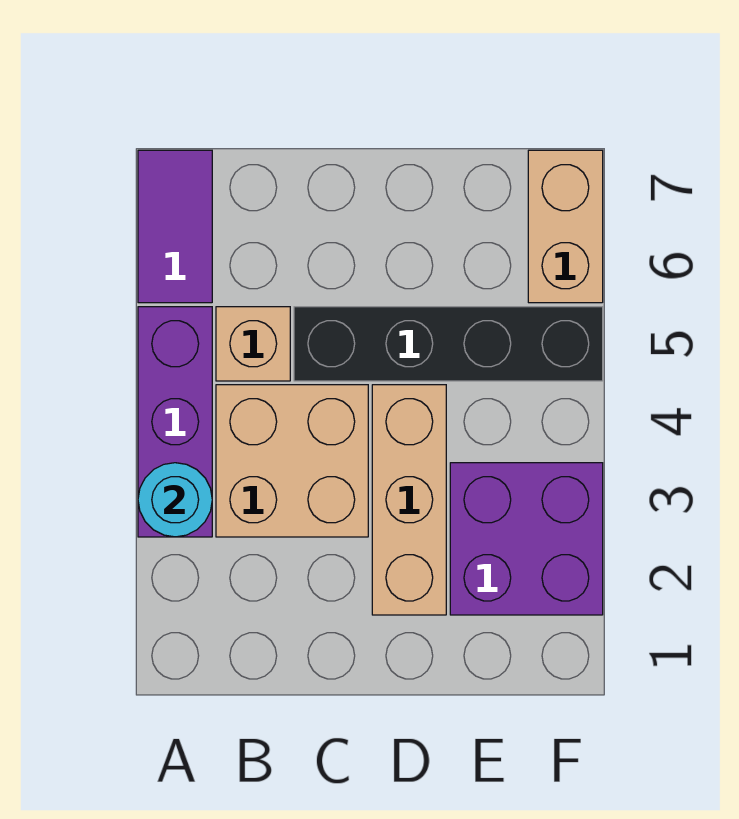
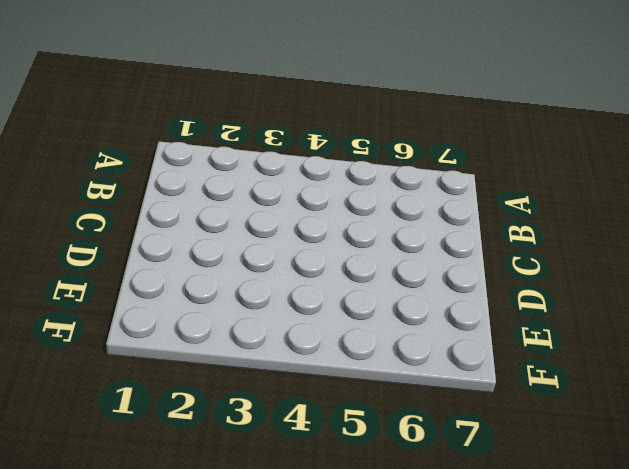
none -> purple 1x3 brick [138,307,212,537]
none -> purple 1x2 tile [138,150,212,303]

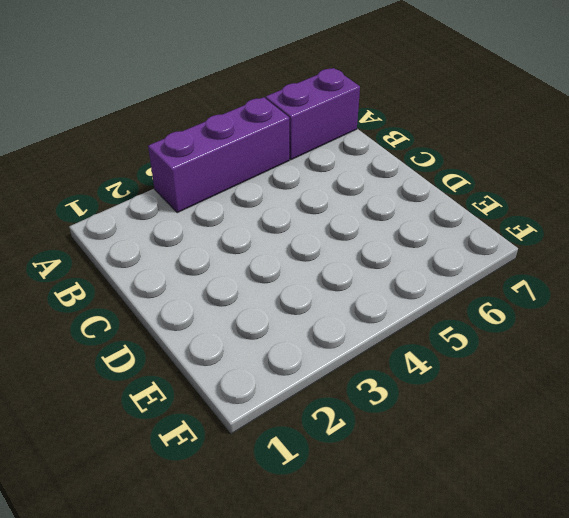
purple 1x2 brick [266,68,360,160] -> purple 1x2 tile [138,150,212,303]
none -> tan 2x2 brick [216,385,368,537]
none -> tan 1x1 brick [216,307,290,381]

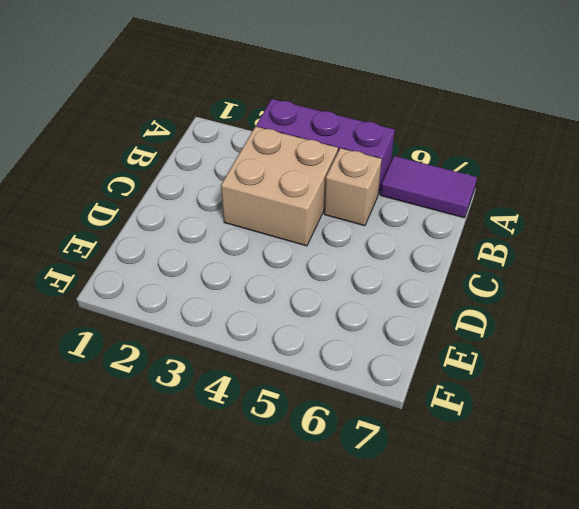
none -> black 1x4 brick [294,307,603,381]
none -> tan 1x3 brick [372,385,446,615]

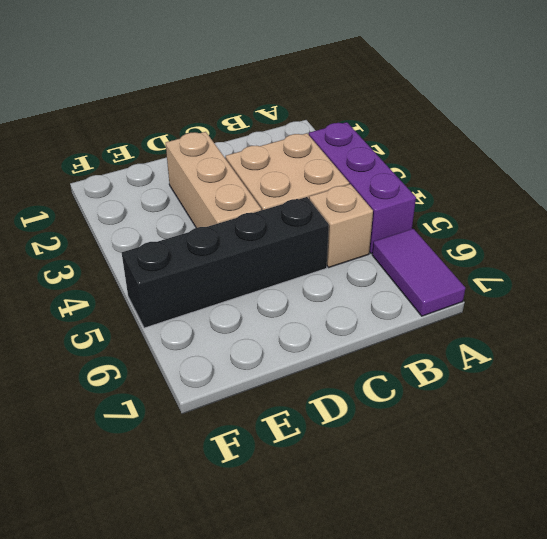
none -> purple 2x2 brick [450,463,603,615]
none -> tan 1x2 brick [528,150,603,303]

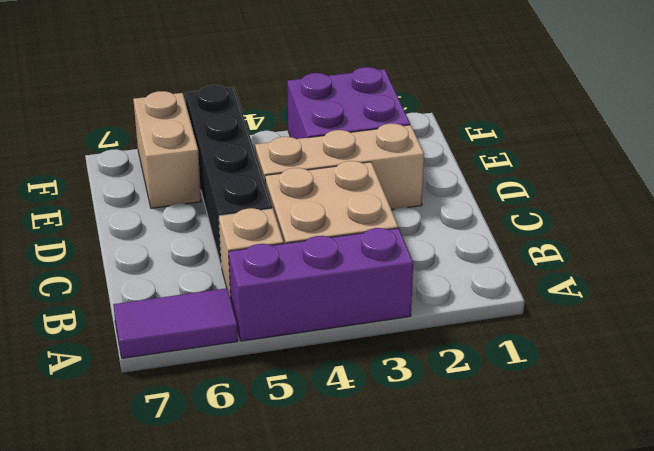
tan 1x2 brick [133,91,201,208] -> tan 1x2 brick turned to [528,150,603,303]
none -> cyan 1x1 round brick [138,463,212,537]

